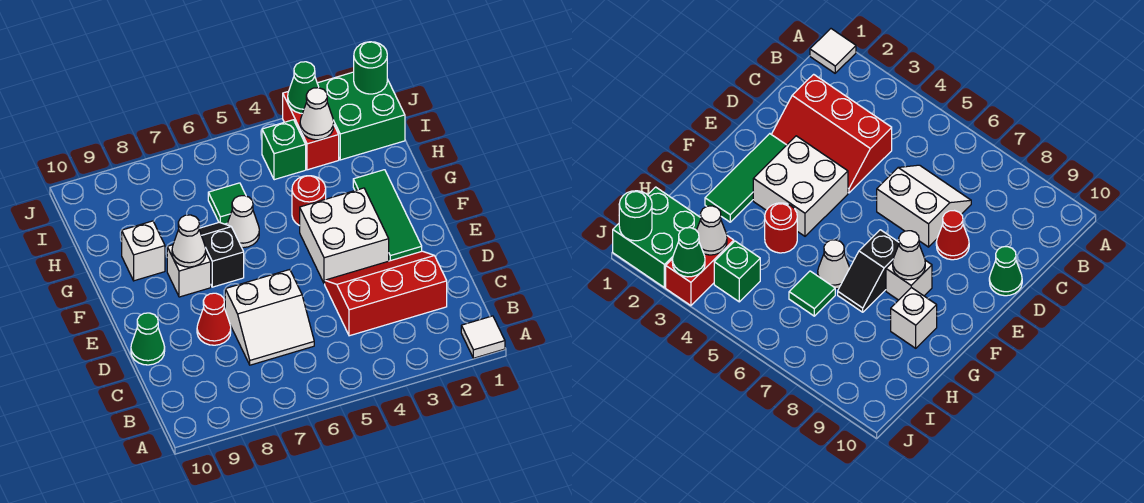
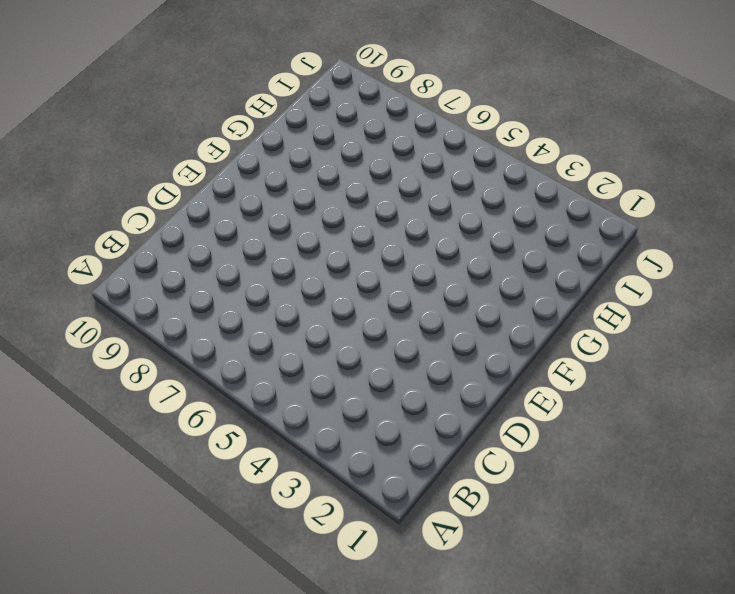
none -> white 1x1 tile [461,316,505,358]
none -> red 2x3 slope [325,251,447,336]
none -> white 2x2 slope [225,270,314,365]

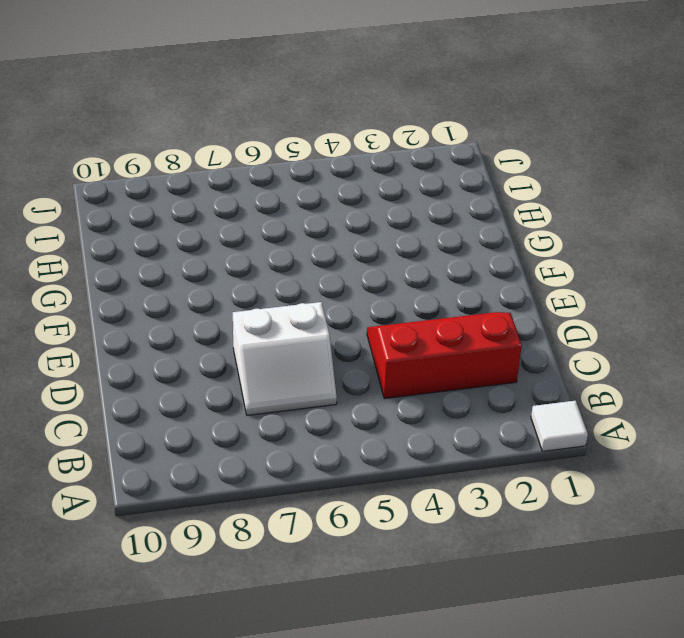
none -> red 1x1 cone [197,293,231,345]
none -> green 1x1 cone [131,313,165,365]
none -> green 1x3 tile [353,170,422,261]

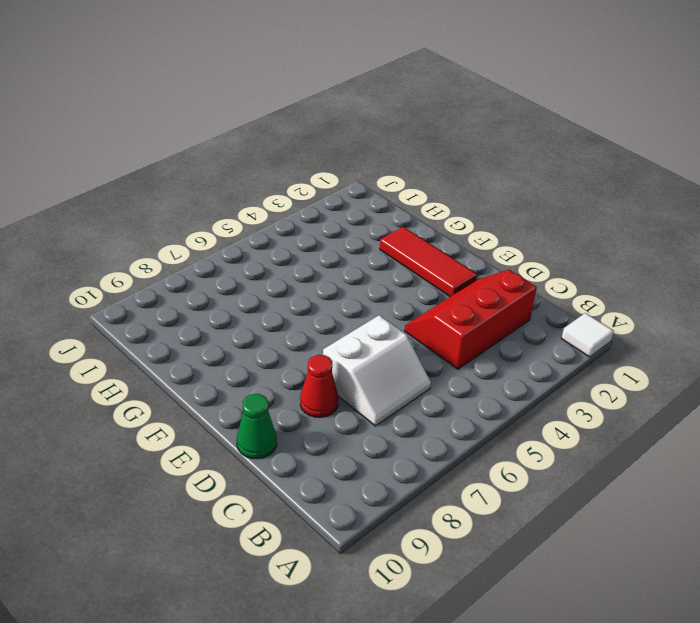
red 1x3 tile [380,227,477,297] -> green 1x3 tile [353,170,422,261]
none -> white 2x2 brick [300,188,389,284]
none -> black 1x2 slope [199,222,244,287]
none -> white 1x1 brick [167,245,211,297]

